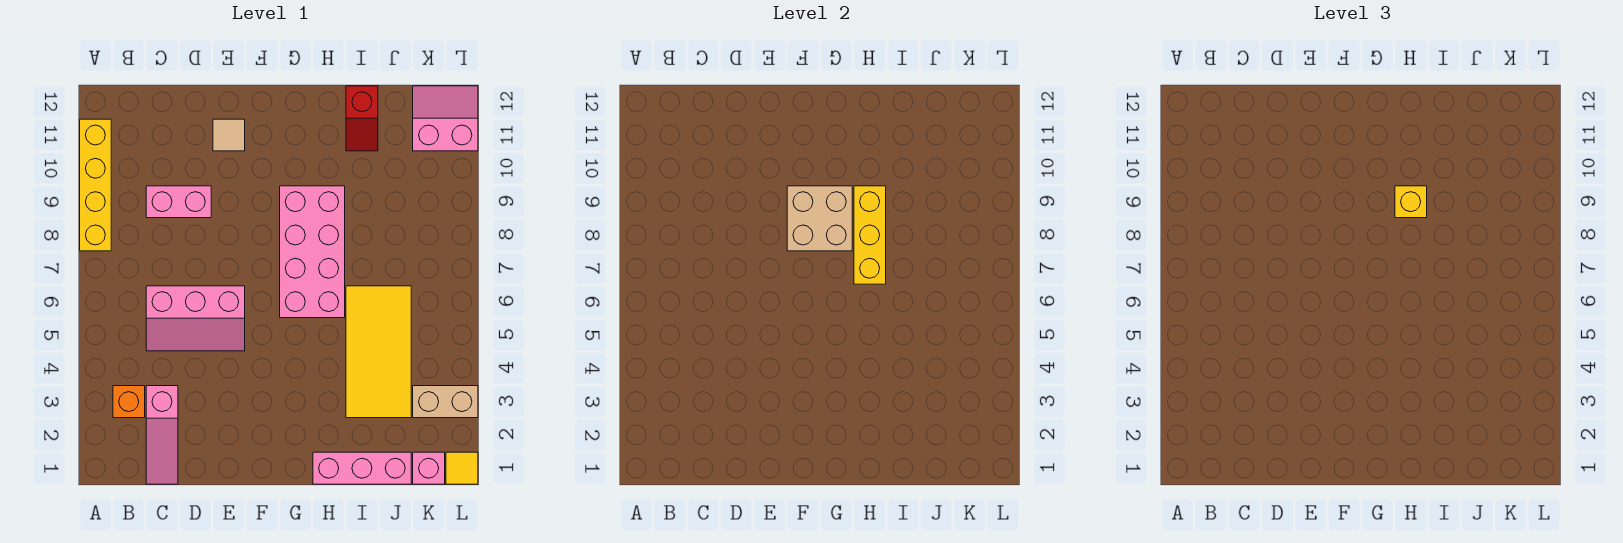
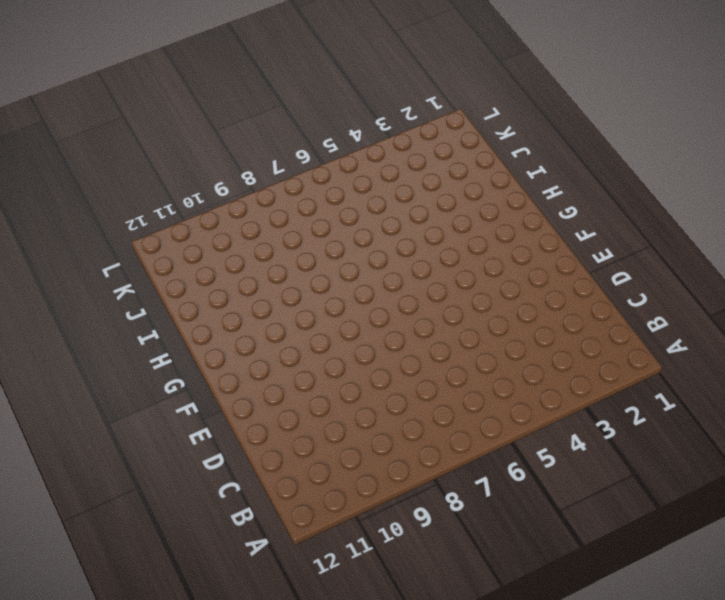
none -> yellow 1x4 brick [80,119,111,251]
none -> orange 1x1 brick [113,386,145,418]
none -> pink 1x3 slope [146,386,178,484]

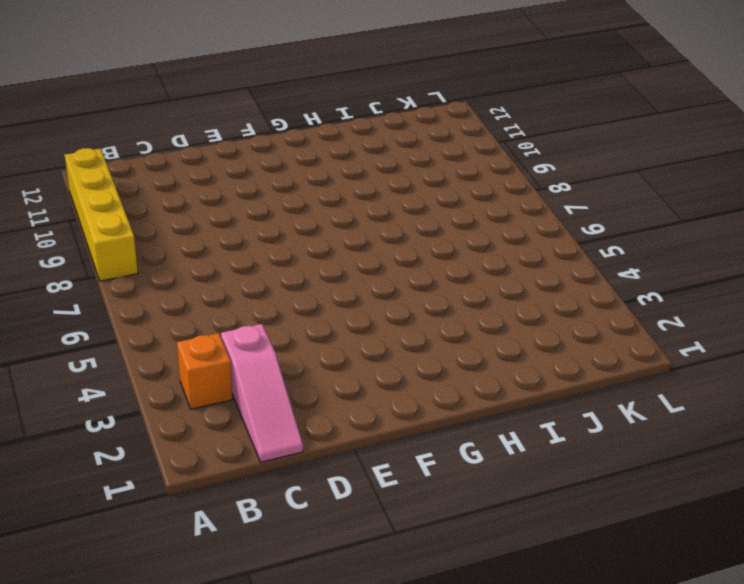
none -> pink 2x3 slope [146,286,245,351]
none -> pink 1x2 brick [146,186,211,218]
none -> tan 1x1 tile [213,119,245,151]

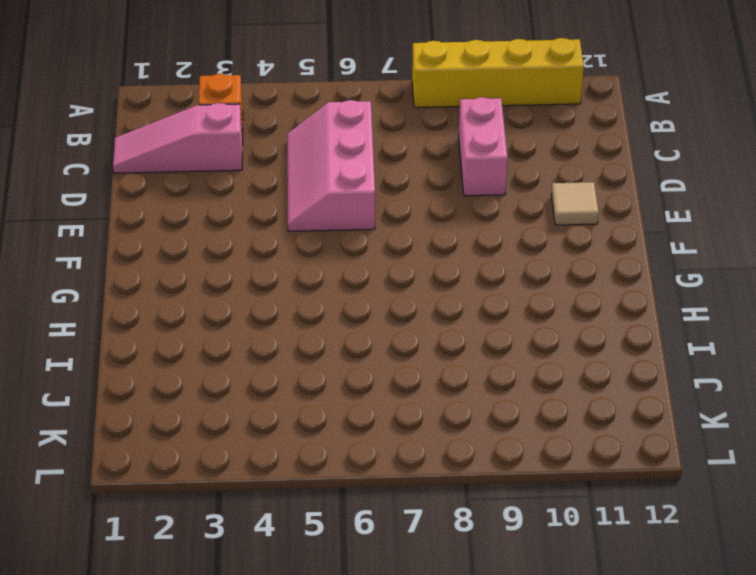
none -> pink 2x4 brick [280,186,345,318]
none -> pink 1x3 brick [313,452,411,484]
none -> yellow 2x4 tile [346,286,411,418]

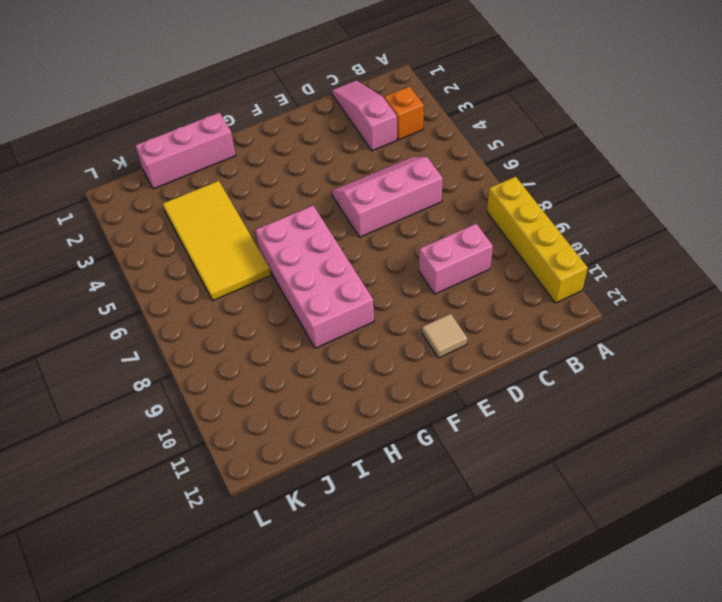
none -> red 1x2 slope [346,86,378,151]
none -> pink 1x1 brick [413,452,445,484]
none -> tan 1x2 brick [413,386,478,418]

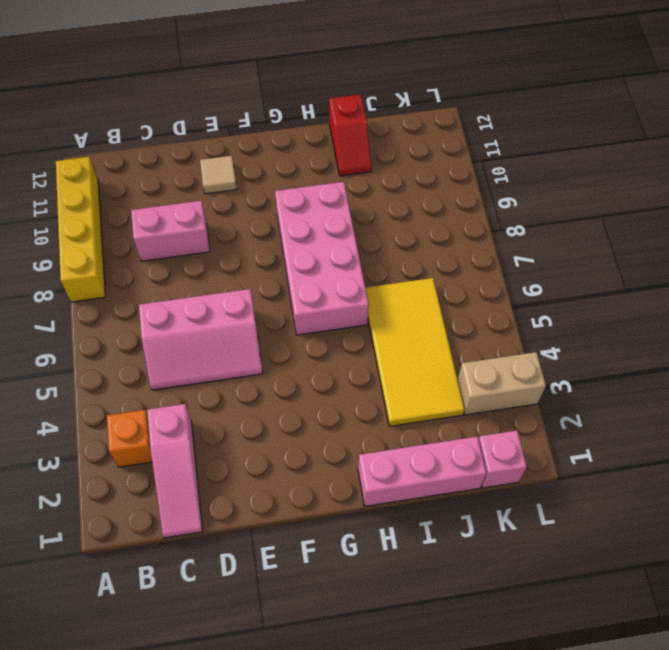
none -> pink 2x2 slope [413,86,478,151]
none -> yellow 1x1 tile [446,452,478,484]
none -> tan 2x2 brick [787,186,852,251]

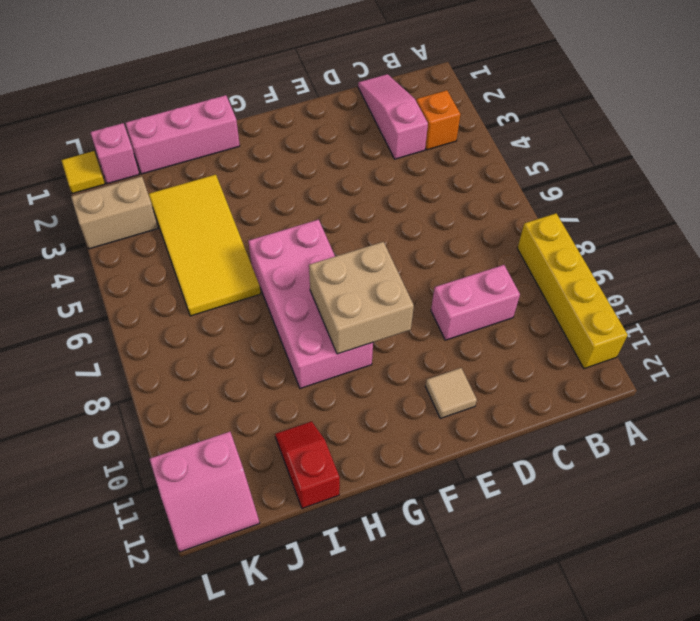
none -> pink 2x3 slope [146,286,245,351]
none -> yellow 1x3 brick [854,186,886,284]
none -> yellow 1x1 brick [1395,186,1427,218]

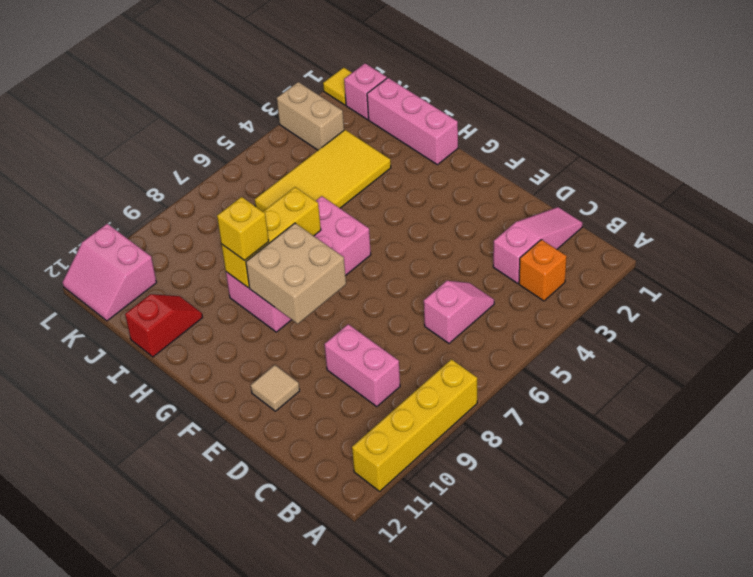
pink 1x2 slope [424,281,494,343] -> pink 2x3 slope [146,286,245,351]

